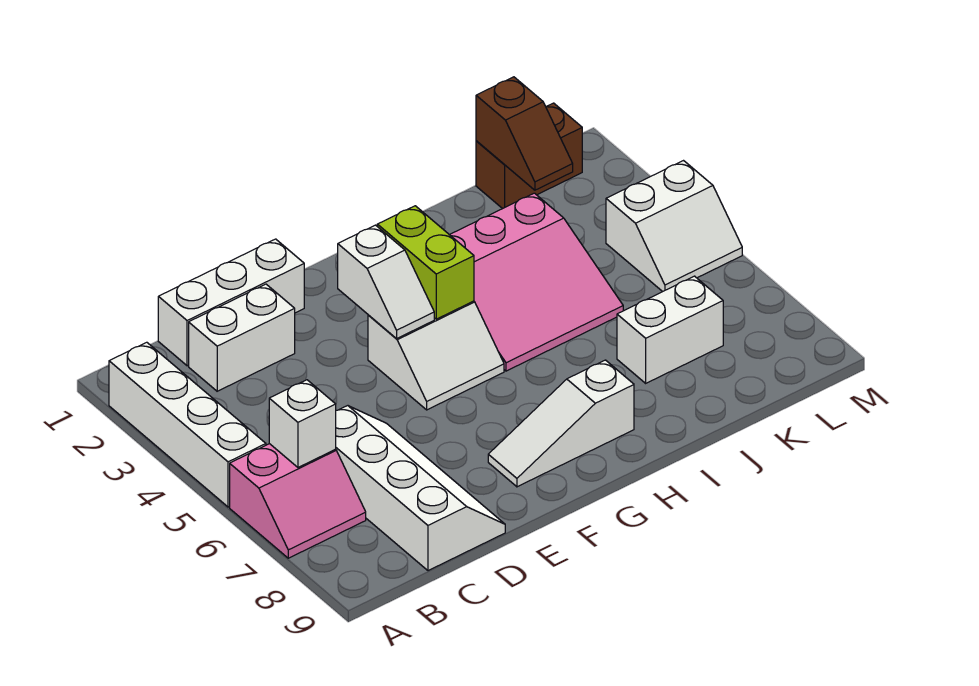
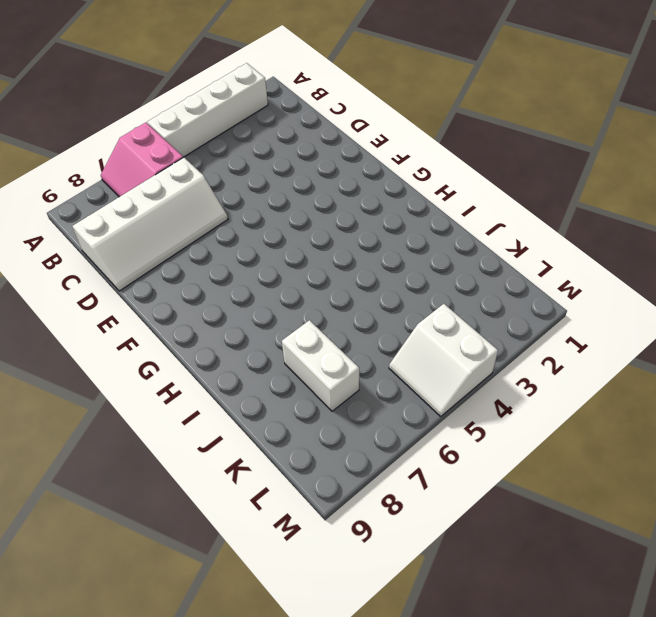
none -> white 1x3 brick [158,239,304,366]
none -> white 1x2 brick [189,284,295,391]
none -> white 2x2 slope [368,301,504,410]

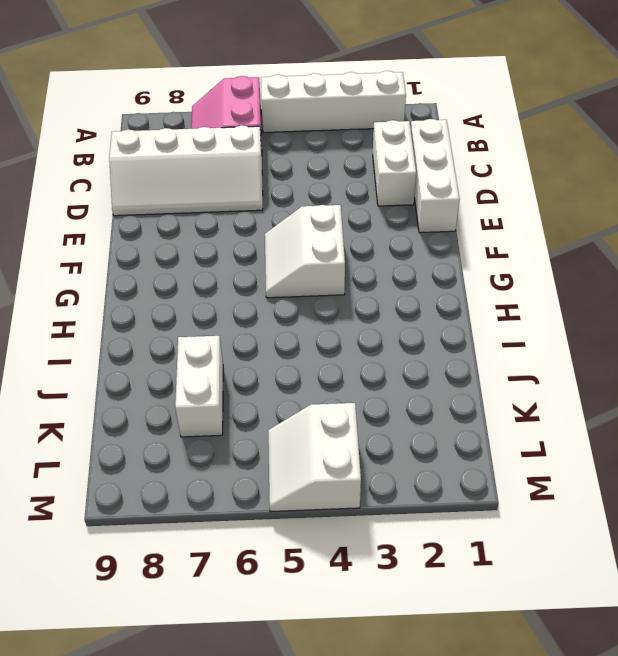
none -> white 1x3 slope [488,360,634,487]
none -> pink 3x3 slope [450,193,623,371]
none -> brown 1x2 brick [476,103,582,209]

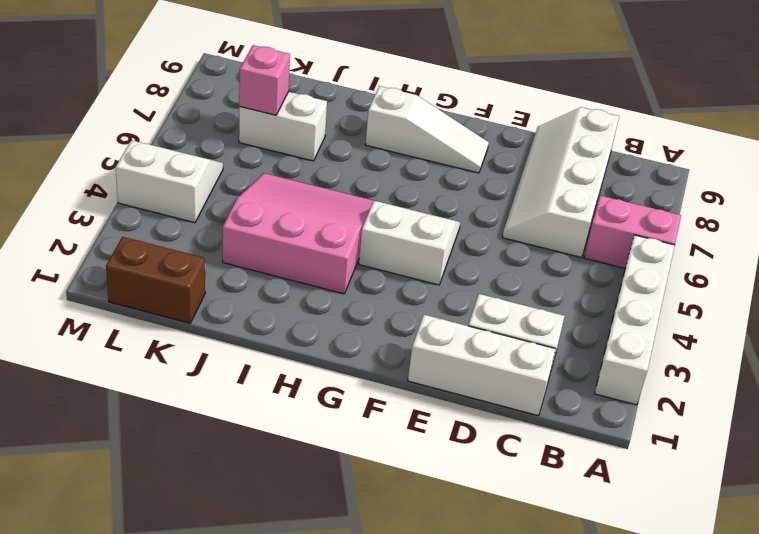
pink 1x1 brick [239,45,290,115] -> none
none -> white 1x1 brick [269,380,336,467]
none -> white 1x2 slope [338,225,434,338]
none -> lime 1x2 brick [377,206,474,319]

